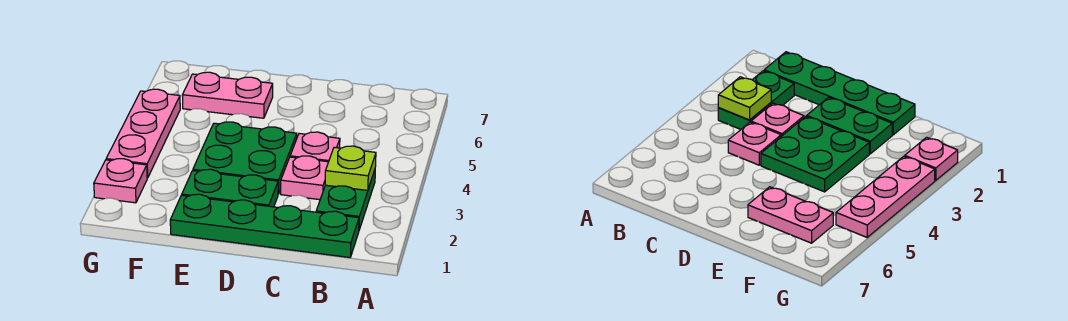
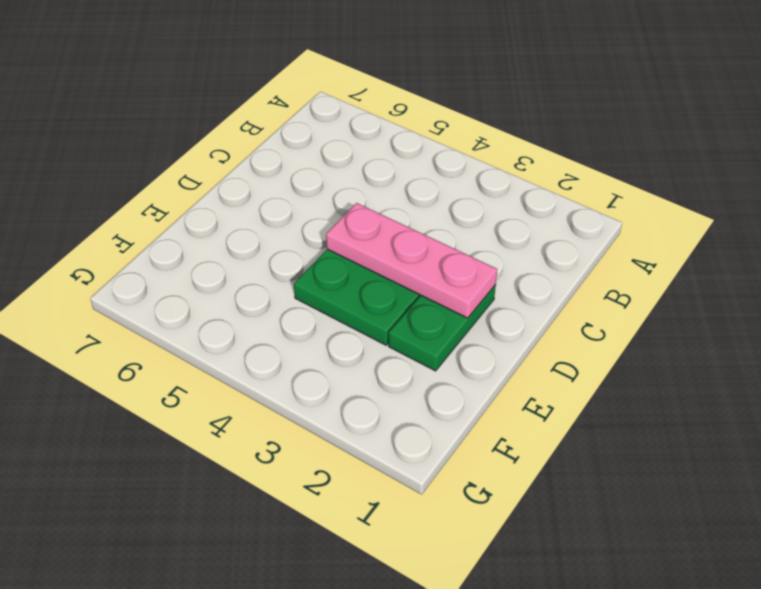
pink 1x3 plate [326,203,497,318] -> pink 1x3 plate moved to [106,89,180,178]
none -> green 1x4 plate [170,194,359,257]
none -> green 1x2 plate [316,170,375,230]

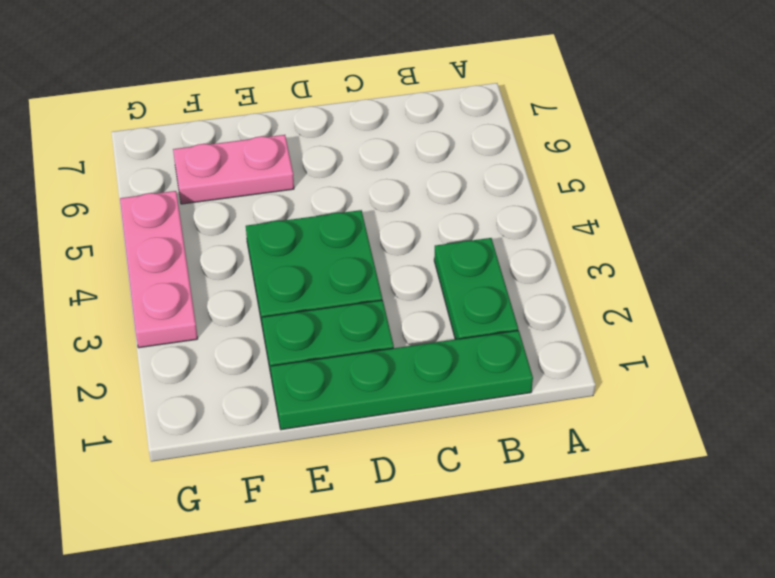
none -> pink 1x1 plate [281,156,328,200]
none -> pink 1x1 plate [290,132,340,162]

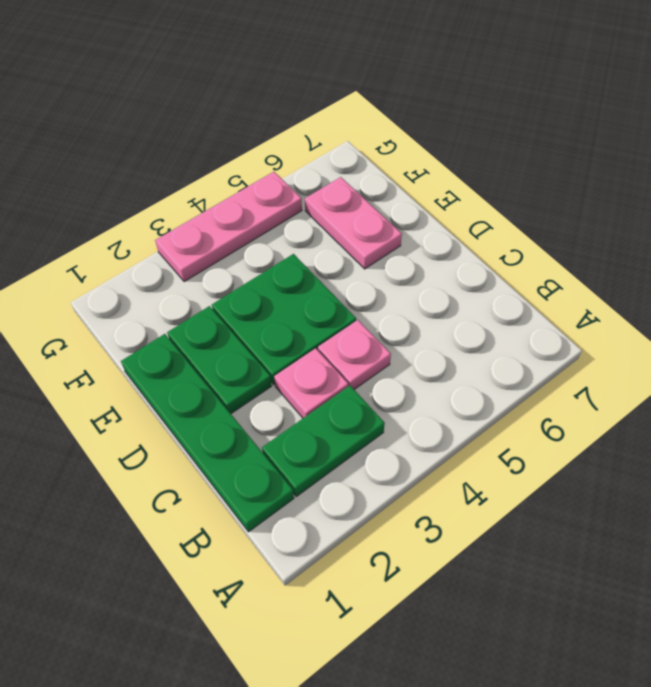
none -> pink 1x1 plate [94,159,147,203]
none -> lime 1x1 plate [325,146,376,190]

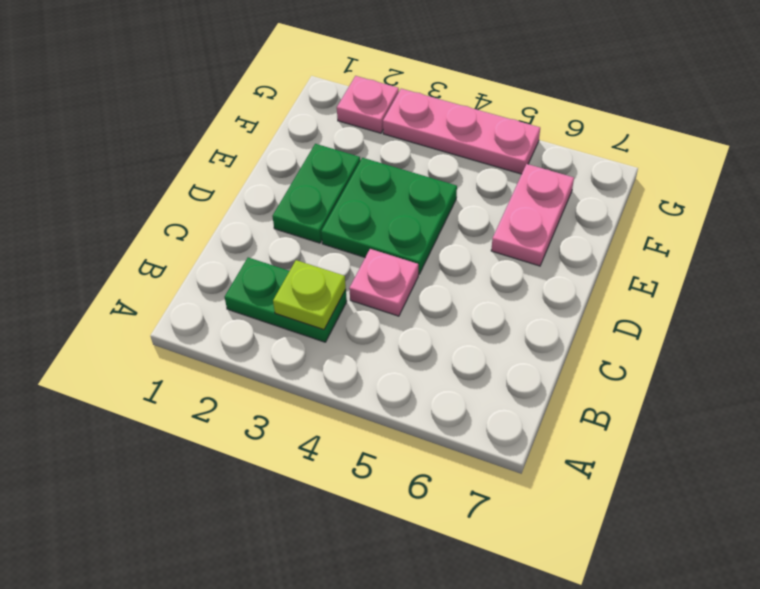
none -> green 1x4 plate [170,194,359,257]
none -> pink 1x1 plate [281,156,328,200]

